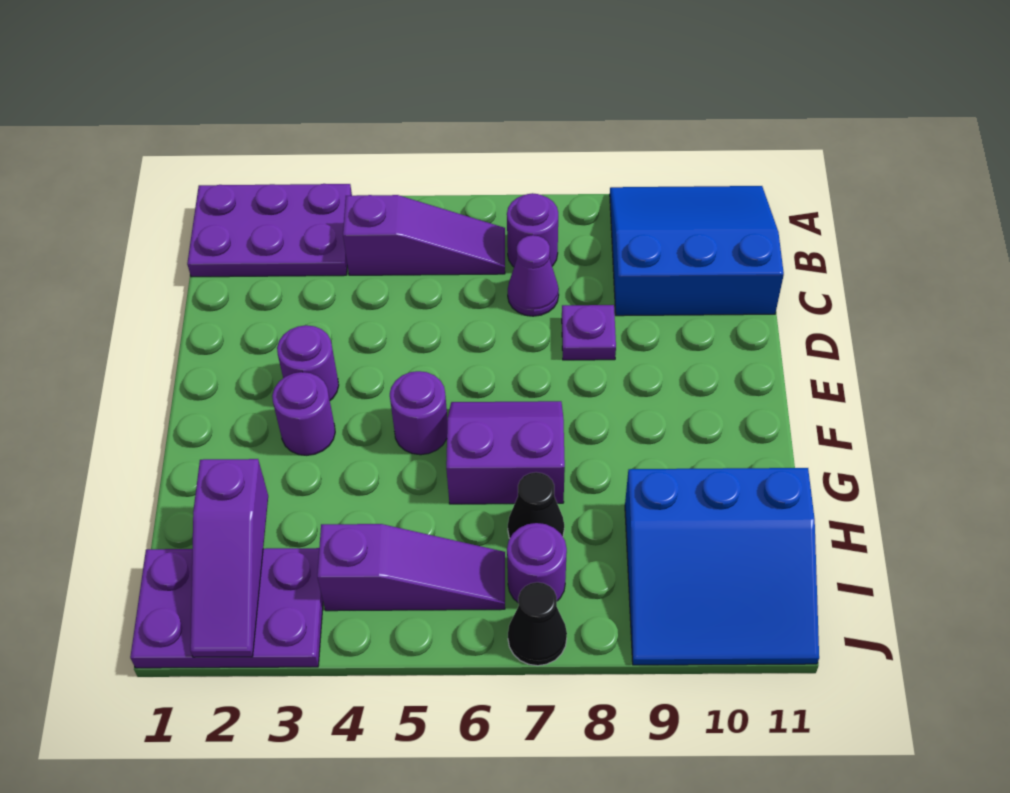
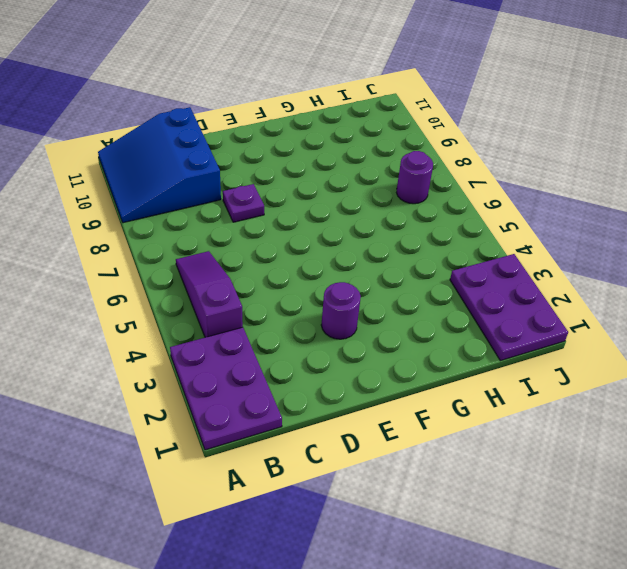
none -> purple 1x1 round brick [507,193,558,267]
none -> purple 1x1 cone [508,235,559,316]
none -> purple 1x1 round brick [272,372,335,455]

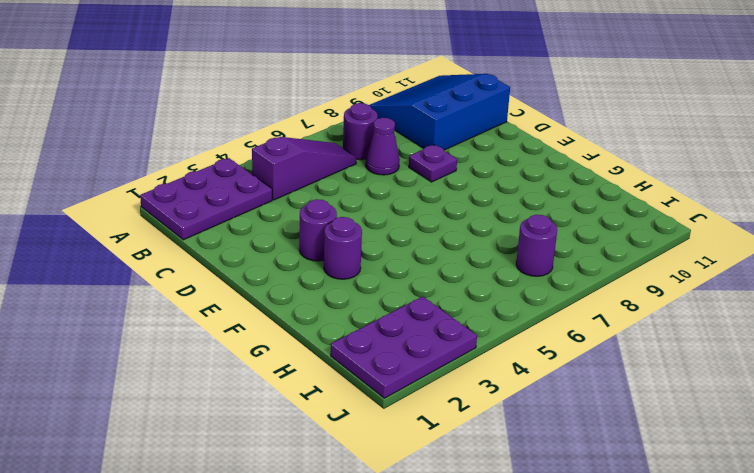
none -> purple 1x1 round brick [390,371,448,455]
none -> purple 2x2 slope [446,401,565,504]
none -> black 1x1 cone [508,472,564,539]

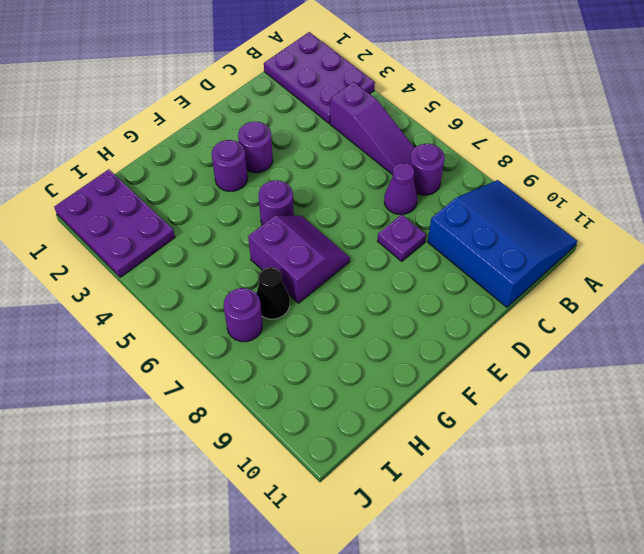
none -> blue 3x3 slope [625,468,819,665]
none -> purple 1x3 slope [317,524,505,611]
none -> black 1x1 cone [508,582,567,666]

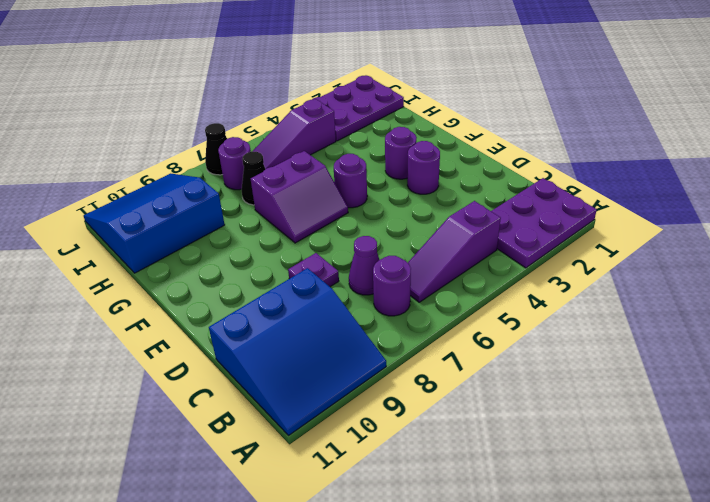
none -> purple 1x3 slope [190,459,268,657]

